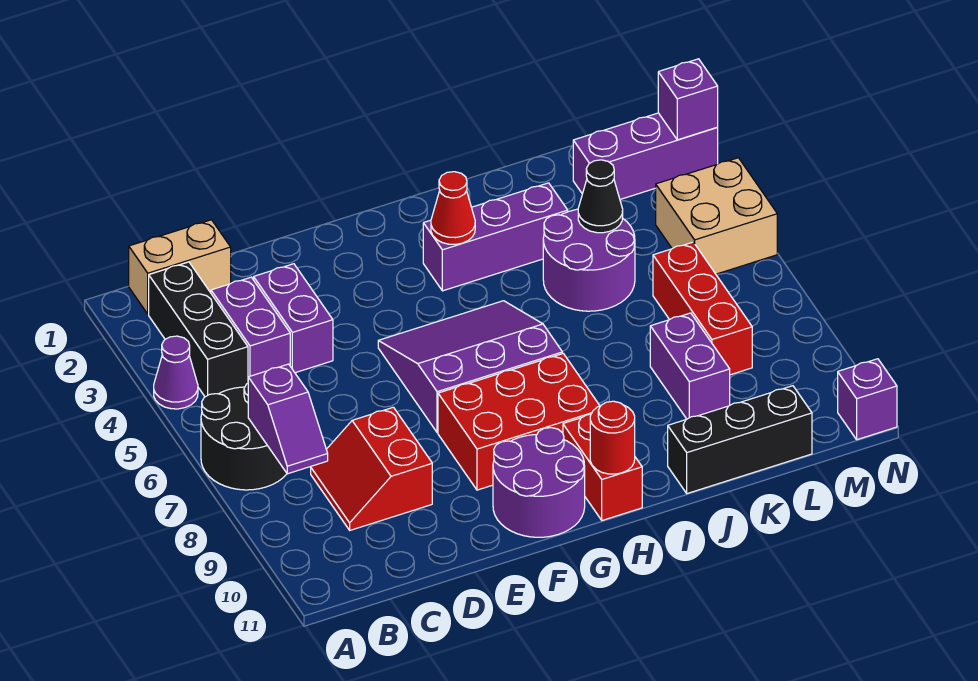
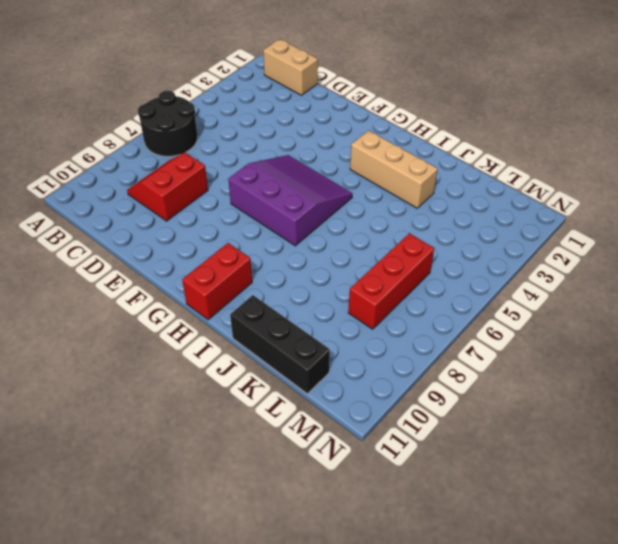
tan 1x3 brick [350,131,438,208] -> purple 1x3 brick [423,183,568,291]
none -> purple 1x1 cone [154,336,198,409]
none -> black 1x3 brick [149,262,248,397]
none -> purple 1x2 brick [211,277,290,377]

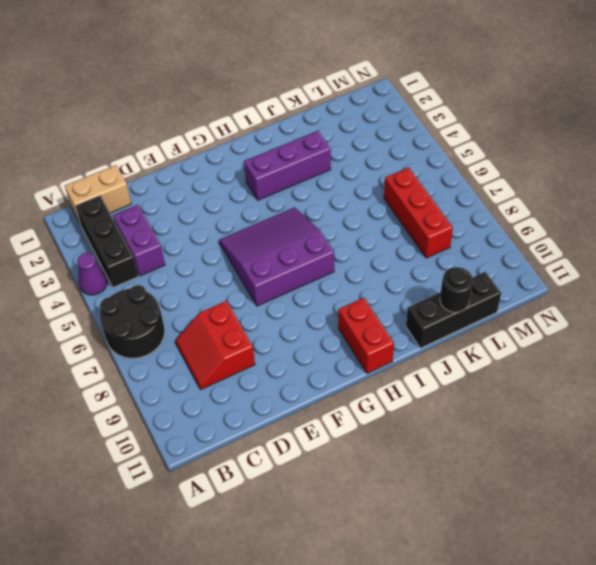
black 1x1 round brick [440,267,473,312] -> none
none -> purple 1x2 brick [254,264,333,373]
none -> red 2x3 brick [438,354,600,490]
none -> purple 2x2 round brick [493,428,585,537]

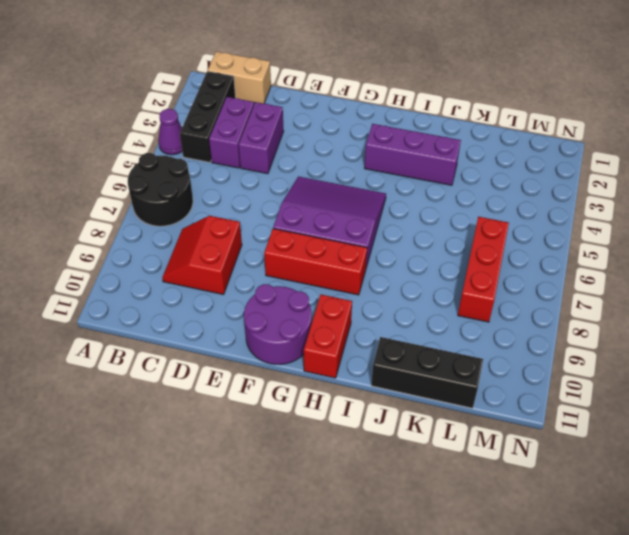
red 1x3 brick [264,229,367,295] -> red 2x3 brick [438,354,600,490]
none -> purple 2x2 round brick [543,209,635,311]
none -> purple 1x2 brick [650,313,730,419]
none -> purple 1x3 brick [573,113,718,199]

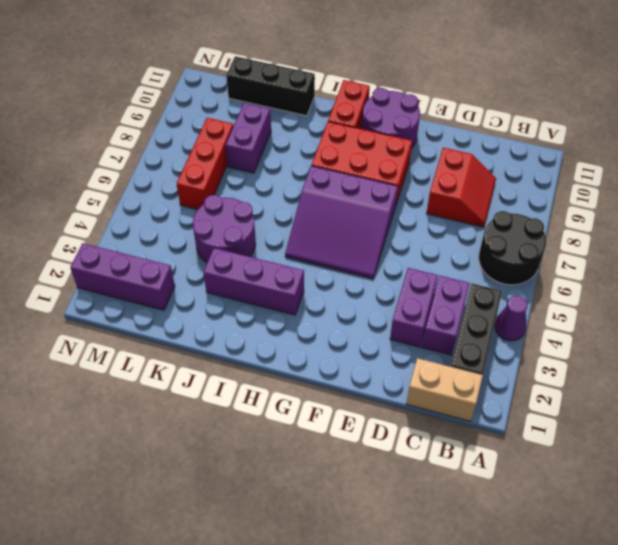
none -> tan 2x2 brick [656,158,777,274]
none -> purple 1x1 brick [838,359,897,440]
none -> purple 1x2 slope [248,364,328,474]

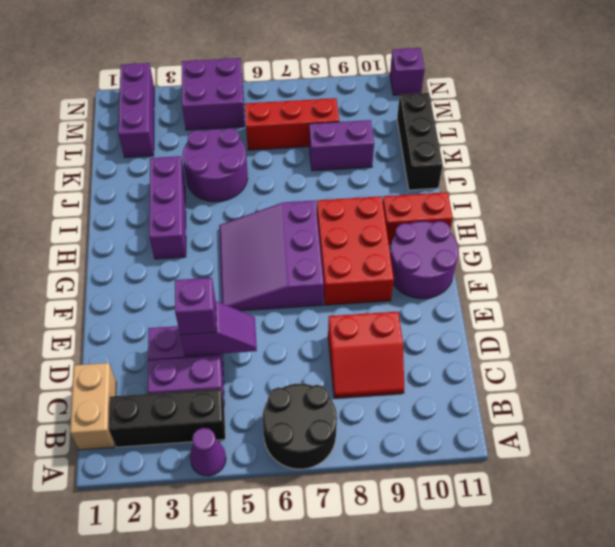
purple 1x2 slope [180,301,257,356] -> purple 1x2 slope moved to [248,364,328,474]
purple 1x1 brick [175,278,217,335] -> purple 1x1 brick moved to [658,59,718,140]
purple 2x2 brick [182,58,245,130] -> tan 2x2 brick [656,158,777,274]
none -> red 1x1 cone [431,172,475,244]
none -> red 1x1 round brick [590,401,635,474]
none -> black 1x1 cone [578,160,623,233]

